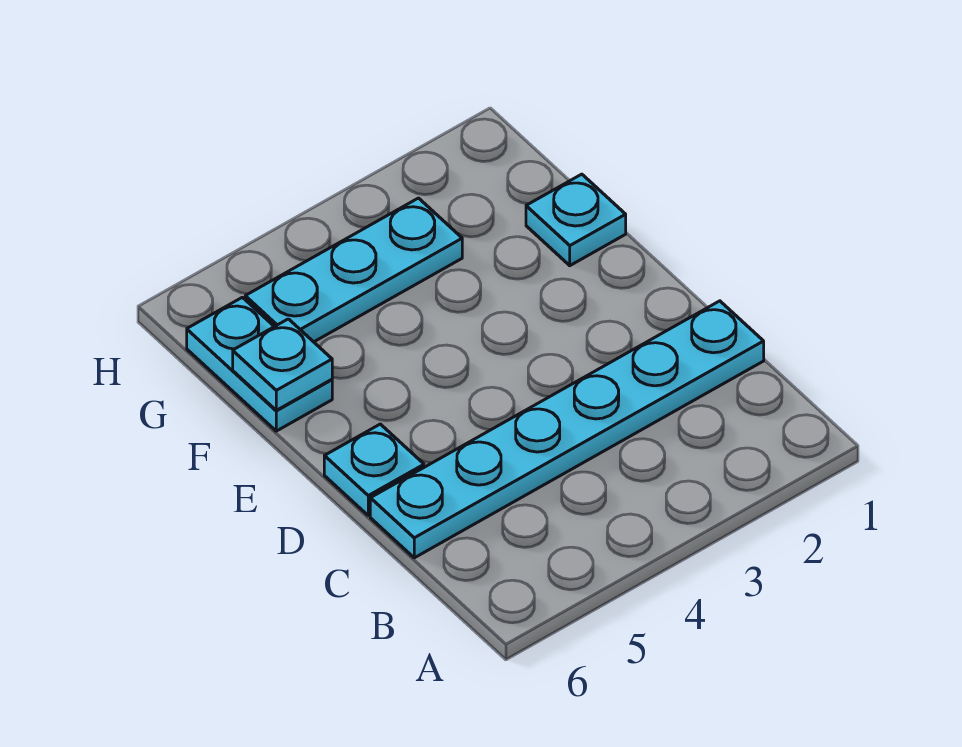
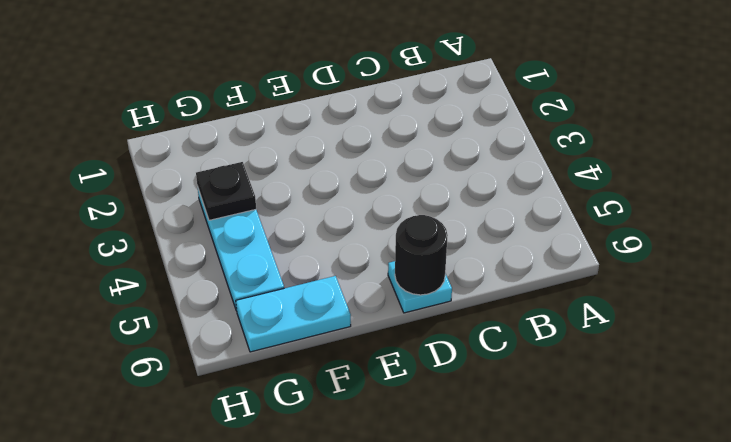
black 1x1 round brick [395,215,448,295] -> none
black 1x1 plate [196,162,256,220] -> none
none -> cyan 1x6 plate [370,301,764,558]
none -> cyan 1x1 plate [526,174,626,266]

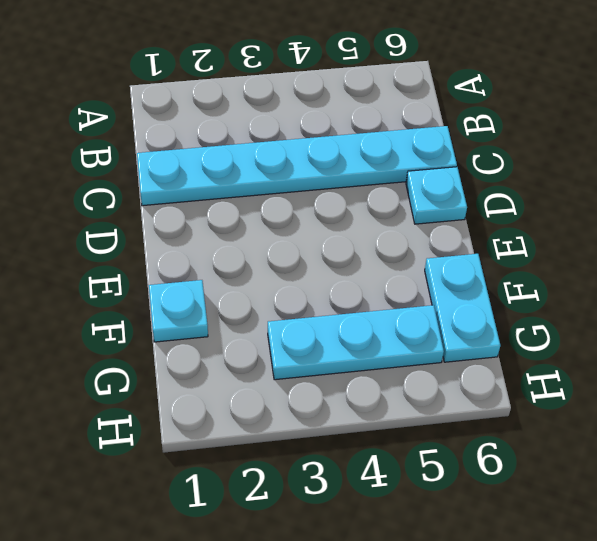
none -> cyan 1x1 plate [233,319,332,410]

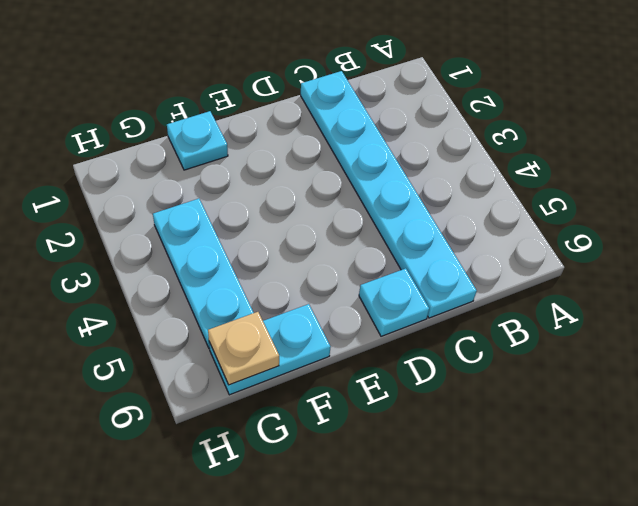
tan 1x1 plate [208,312,279,385] -> none
none -> cyan 1x1 plate [233,319,332,410]

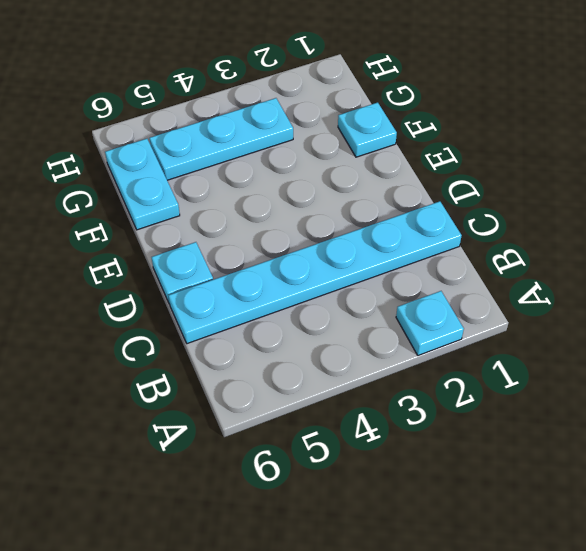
cyan 1x1 plate [396,291,464,355] -> cyan 1x1 plate moved to [233,319,332,410]

